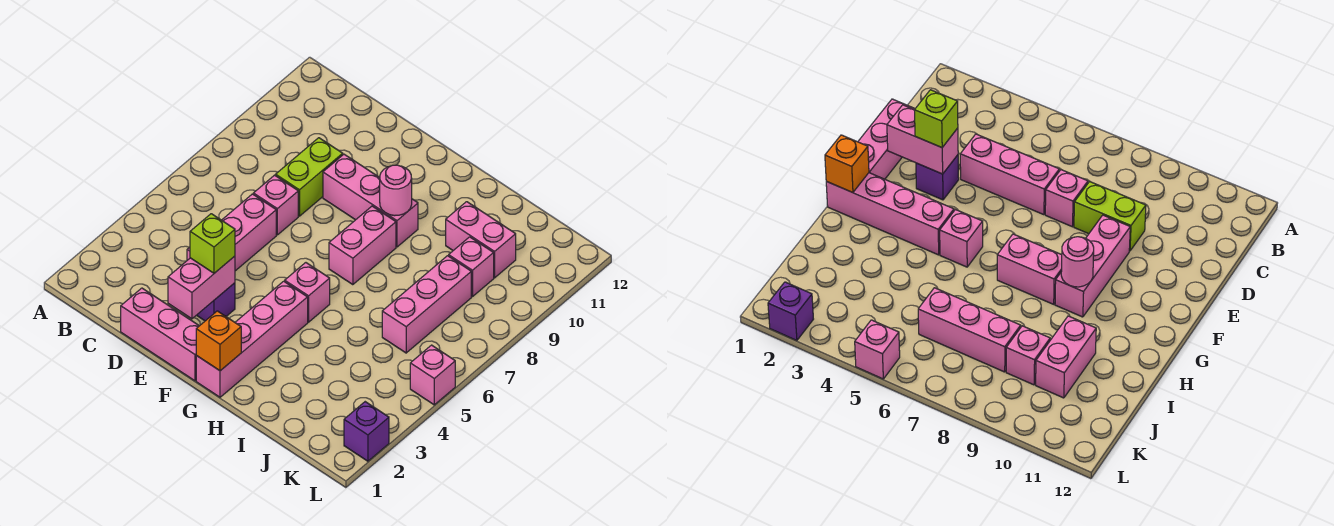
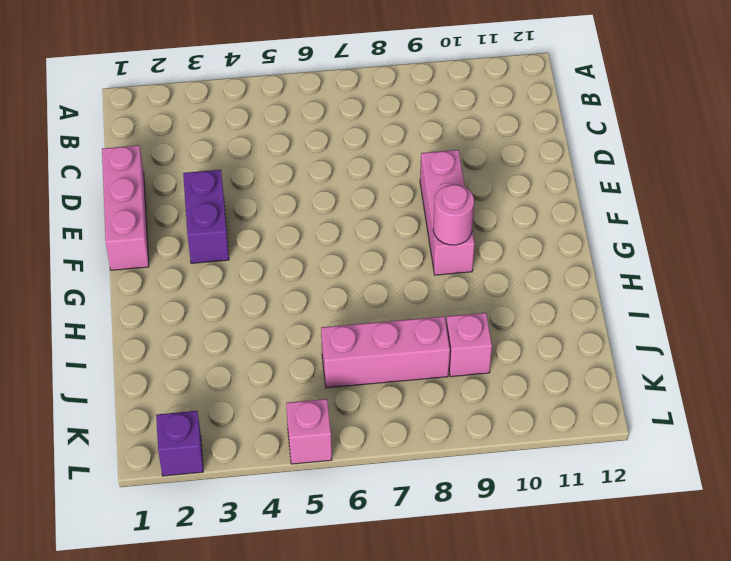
purple 1x2 brick [183,170,229,263] -> purple 1x1 brick [197,283,235,321]
none -> pink 1x3 brick [187,194,276,271]
none -> pink 1x1 brick [253,175,298,235]
none -> lime 1x2 brick [276,138,343,216]

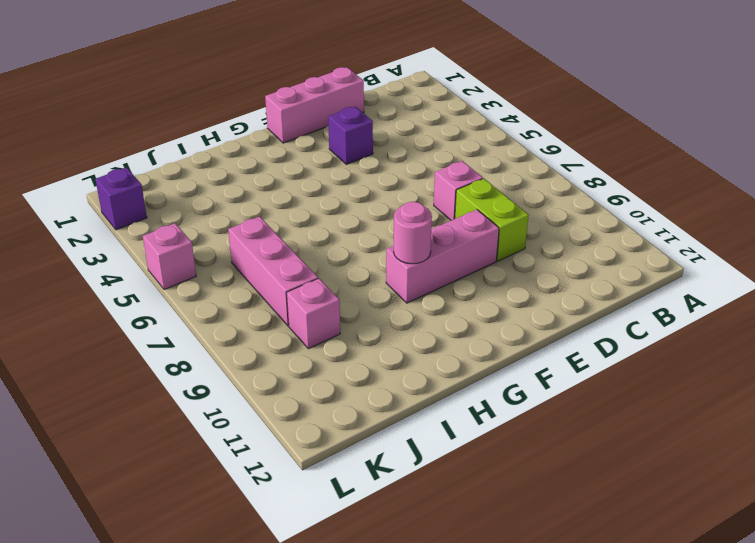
none -> pink 1x3 brick [187,194,276,271]
none -> pink 1x4 brick [196,281,308,397]
none -> pink 1x1 brick [285,263,330,322]

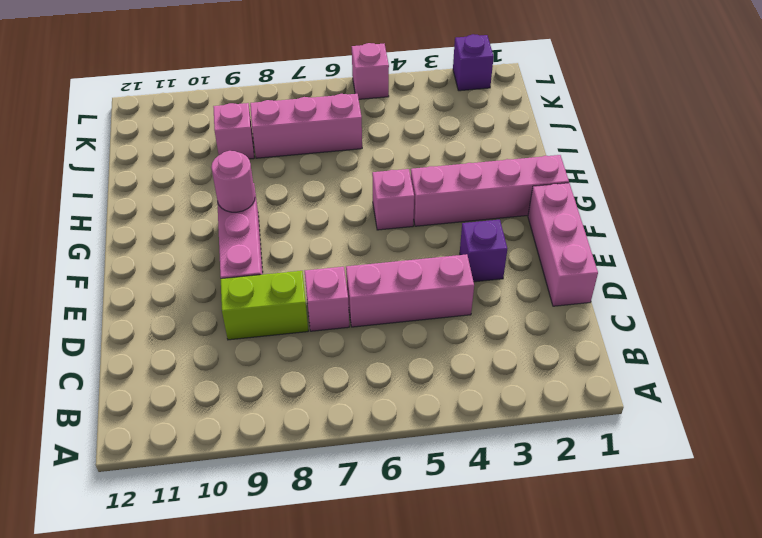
none -> pink 1x2 brick [329,206,396,285]
none -> pink 1x2 brick [446,202,516,278]
none -> pink 1x2 brick [168,256,235,319]

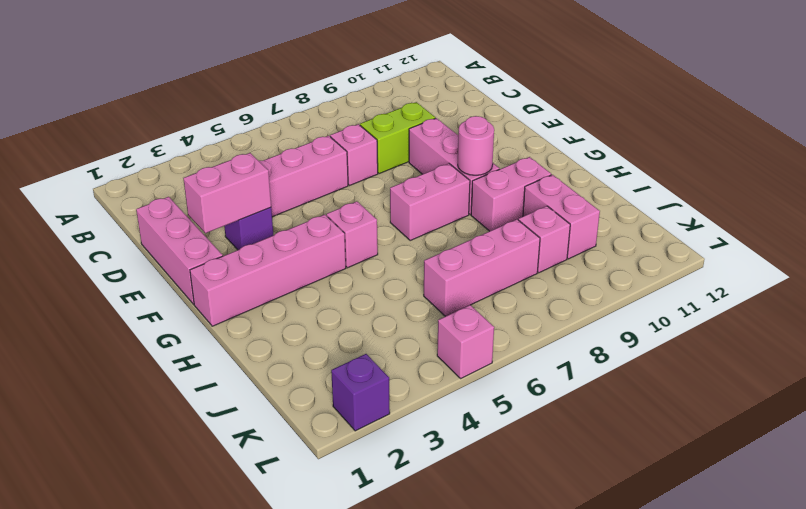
pink 1x2 brick [471,157,551,231] -> none
none -> orange 1x1 brick [196,311,241,371]
none -> lime 1x1 brick [190,214,235,273]

